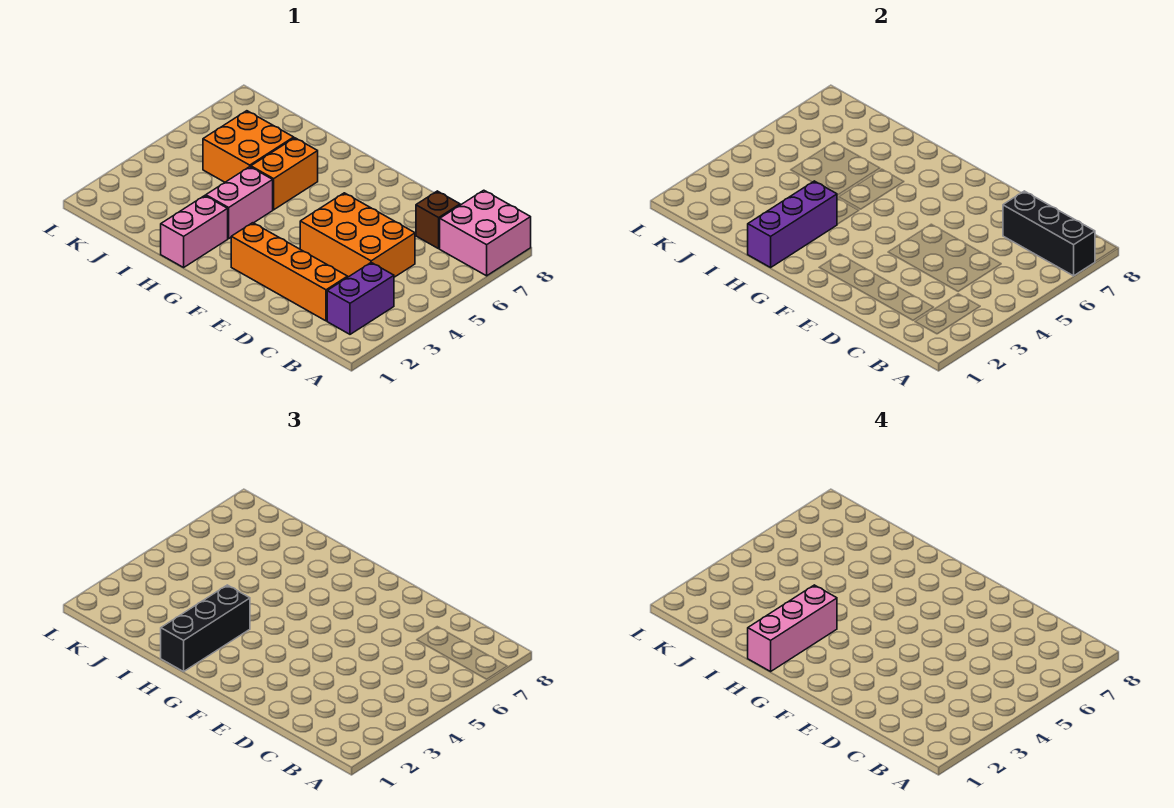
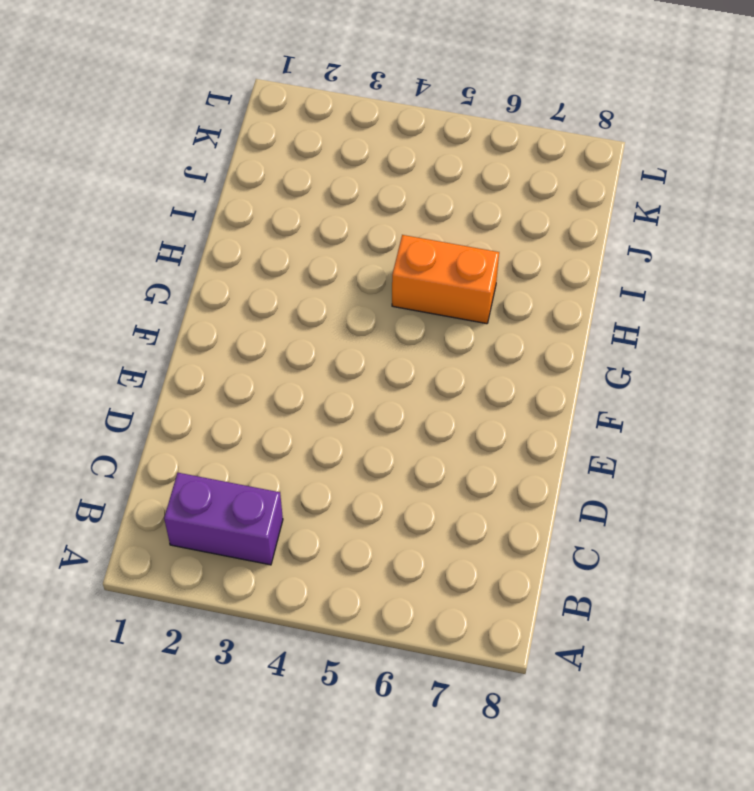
none -> pink 2x2 brick [440,190,531,276]
none -> orange 1x4 brick [231,223,348,321]
none -> orange 2x3 brick [300,193,415,277]

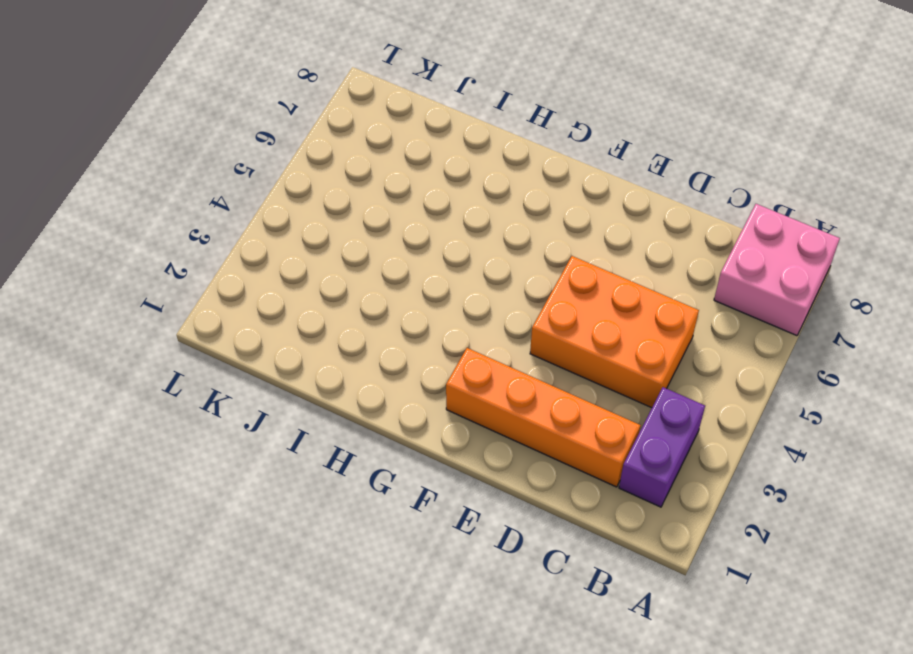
none -> brown 1x1 brick [416,191,460,249]
none -> pink 1x2 brick [161,196,228,267]
none -> pink 1x2 brick [206,167,273,239]

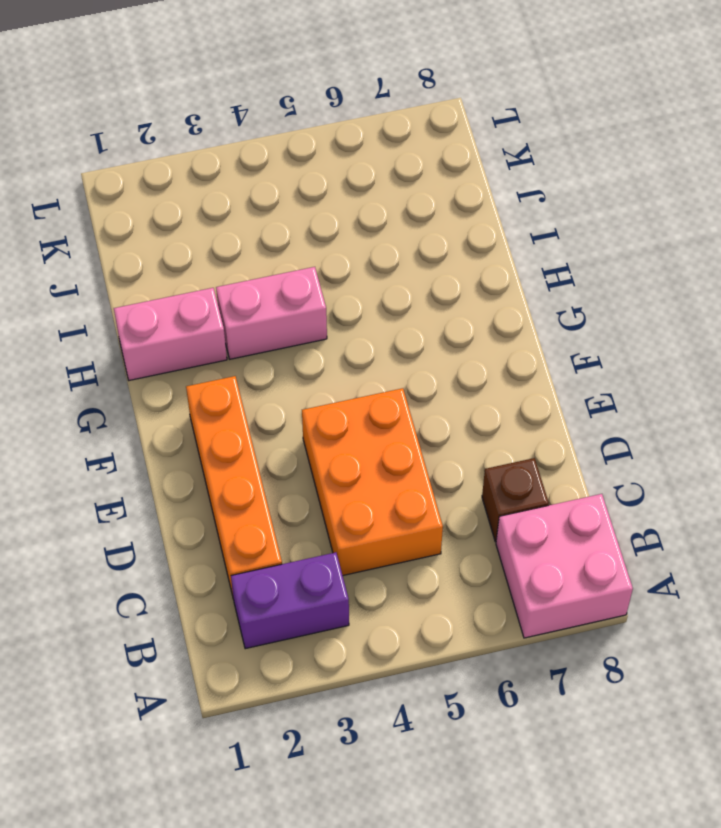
none -> orange 1x2 brick [251,138,318,210]
none -> orange 2x2 brick [203,111,294,182]
none -> black 1x3 brick [1003,191,1095,276]

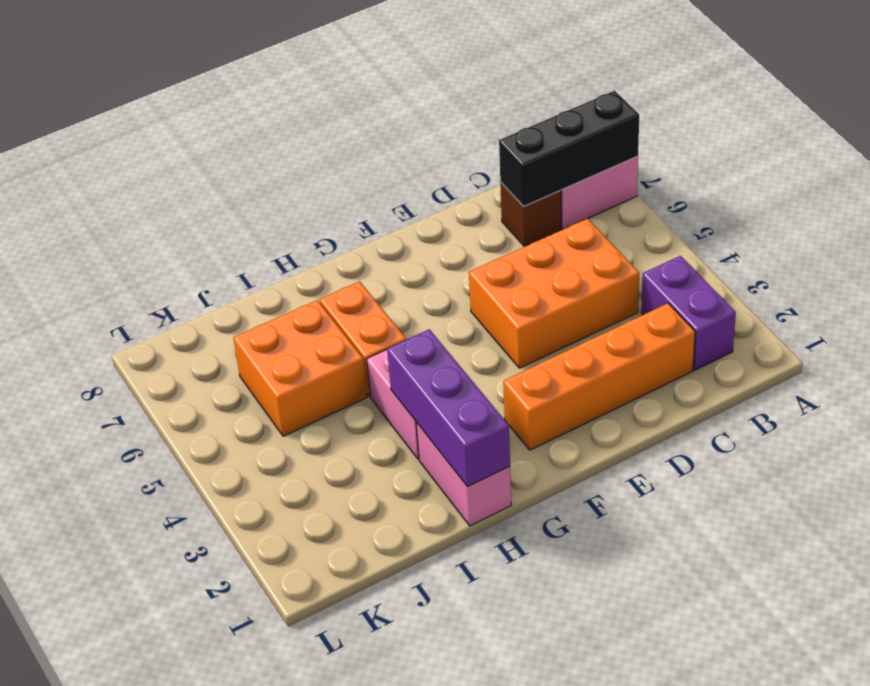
none -> black 1x3 brick [161,585,250,671]
none -> pink 1x3 brick [748,585,837,671]

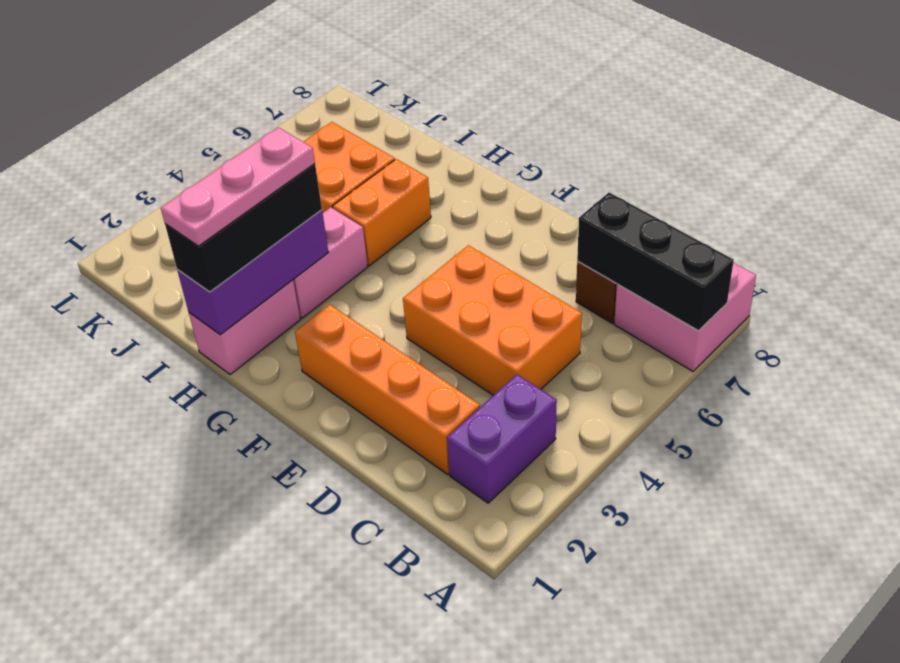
pink 1x3 plate [161,128,315,246] -> pink 1x3 brick [748,585,837,671]

